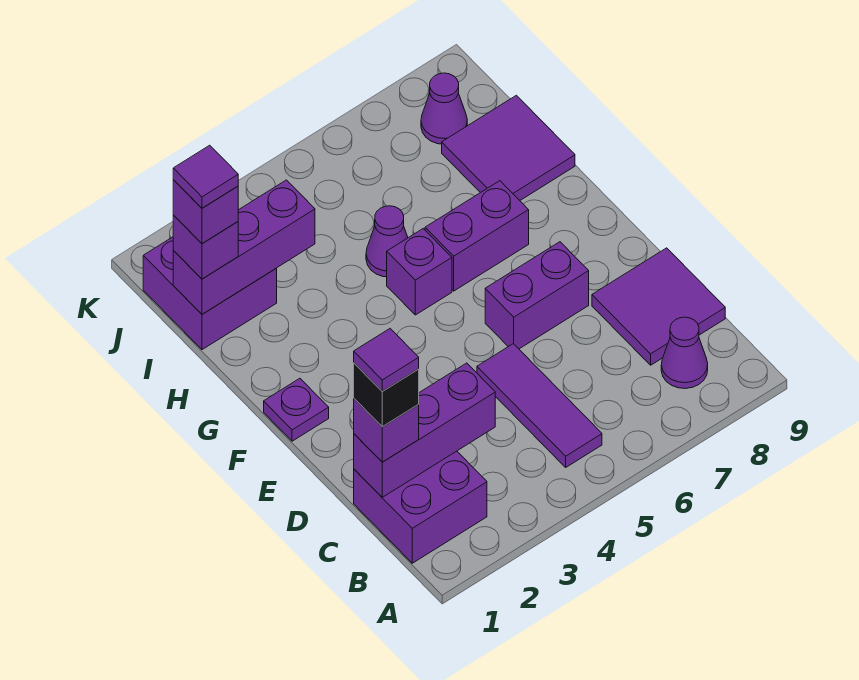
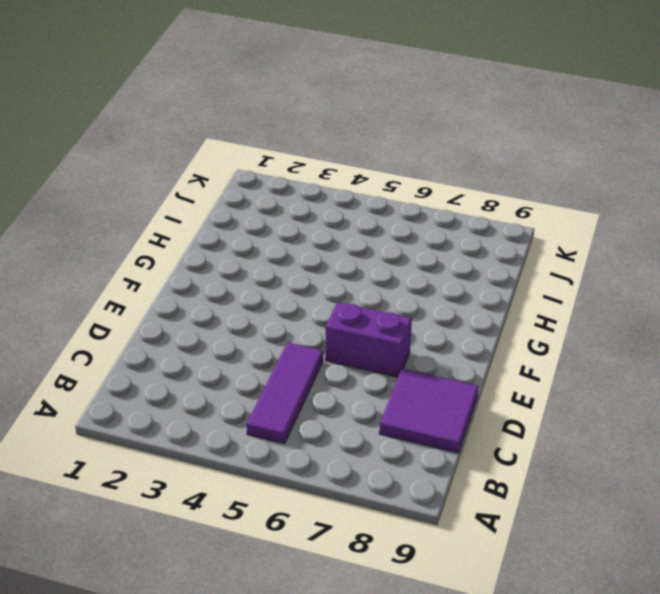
none -> purple 2x2 brick [354,451,487,563]
none -> purple 1x1 cone [661,317,708,389]
none -> purple 1x1 plate [264,378,329,441]

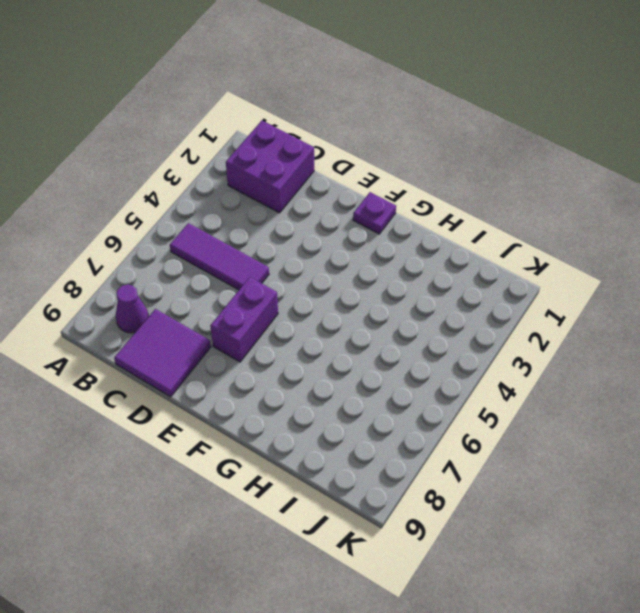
none -> purple 1x1 brick [387,229,452,315]
none -> purple 1x2 brick [425,181,529,291]
none -> purple 1x1 cone [366,206,408,277]

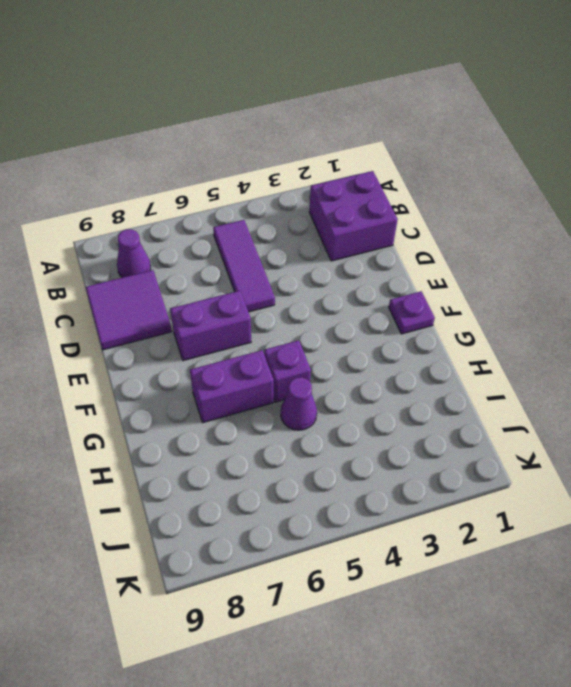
none -> purple 2x2 tile [442,95,575,200]
none -> purple 2x2 brick [143,237,277,350]
none -> purple 1x1 cone [421,73,467,144]

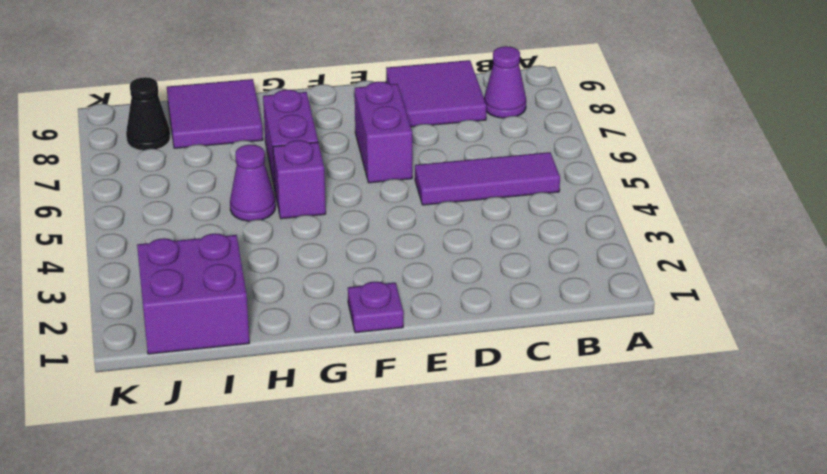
black 1x1 cone [126,77,170,151] -> purple 1x1 cone [421,73,467,144]
none -> purple 2x2 brick [354,451,487,563]
none -> purple 1x3 brick [354,363,495,497]
none -> purple 1x3 brick [173,180,315,314]

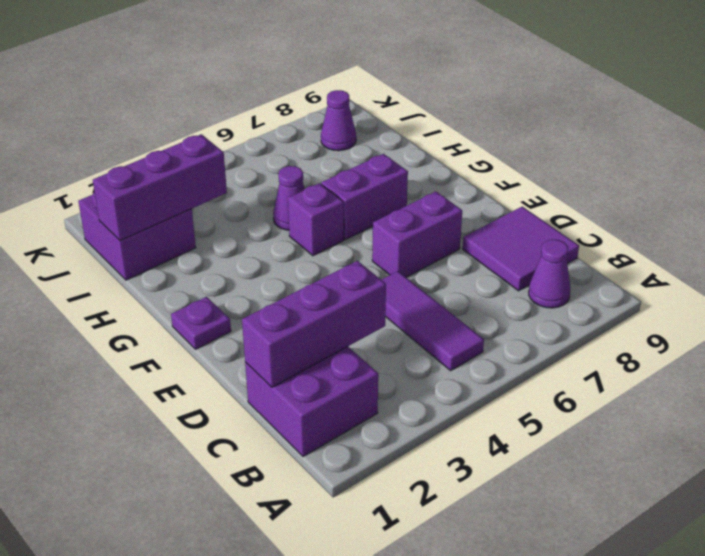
none -> purple 2x2 tile [442,95,575,200]
none -> purple 1x1 brick [354,399,419,462]
none -> purple 1x1 brick [173,215,238,279]

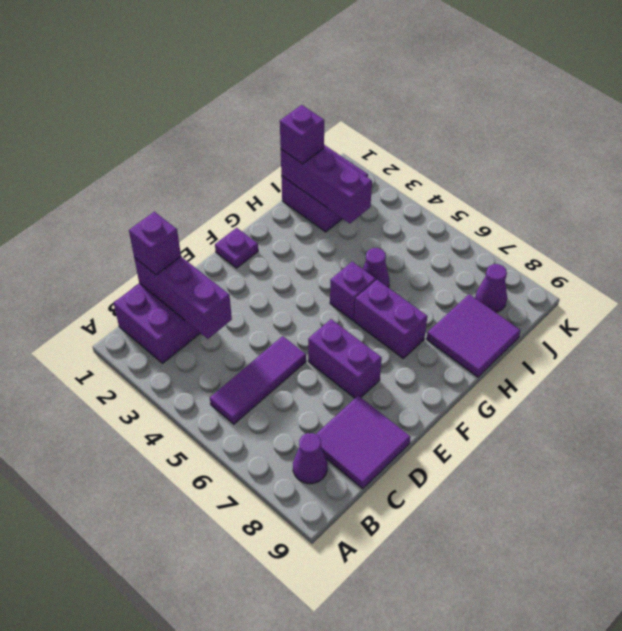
none -> black 1x1 brick [354,363,419,427]
none -> purple 1x1 brick [173,180,238,244]
none -> purple 1x1 tile [354,329,419,391]

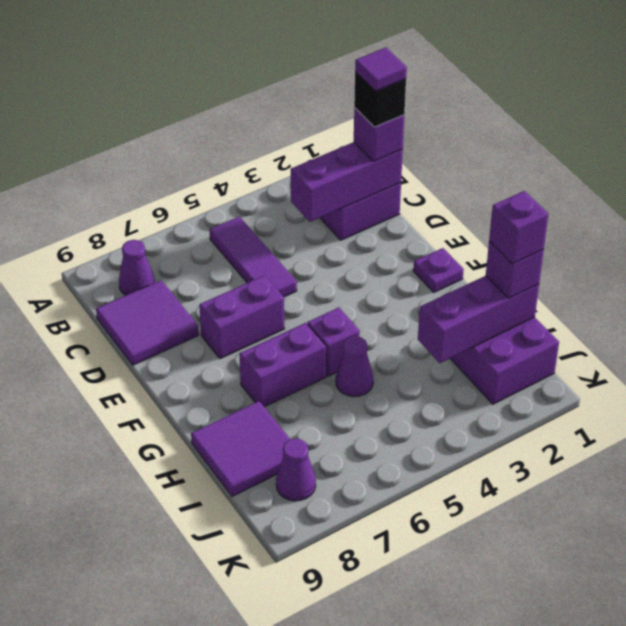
none -> purple 1x1 tile [173,145,238,208]

